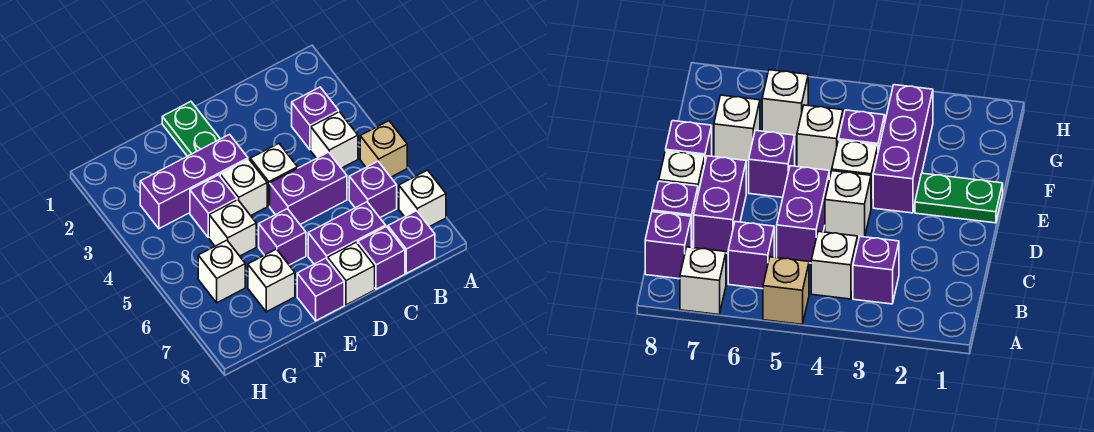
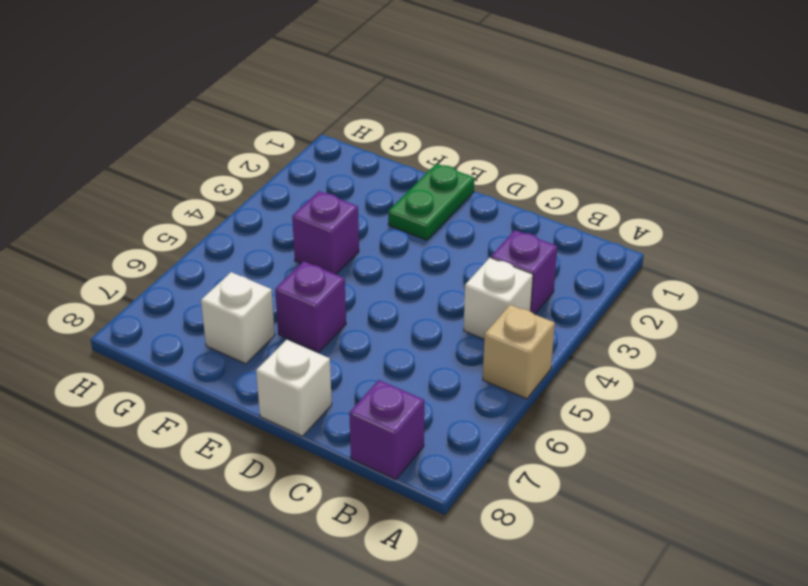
none -> white 1x1 brick [399,170,446,227]
none -> purple 1x1 brick [349,161,397,217]
none -> purple 1x2 brick [270,152,347,224]

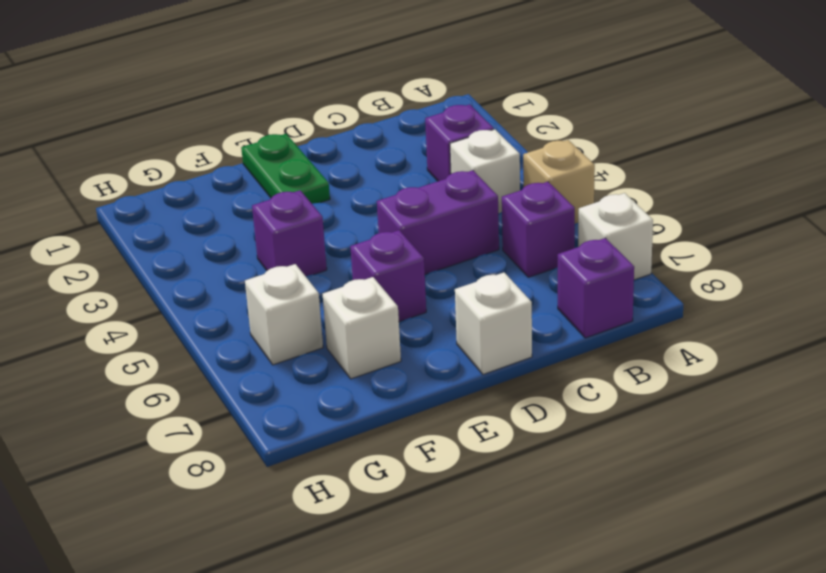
none -> purple 1x2 brick [308,202,386,264]
none -> purple 1x1 brick [358,227,405,289]
none -> white 1x1 brick [250,144,298,206]

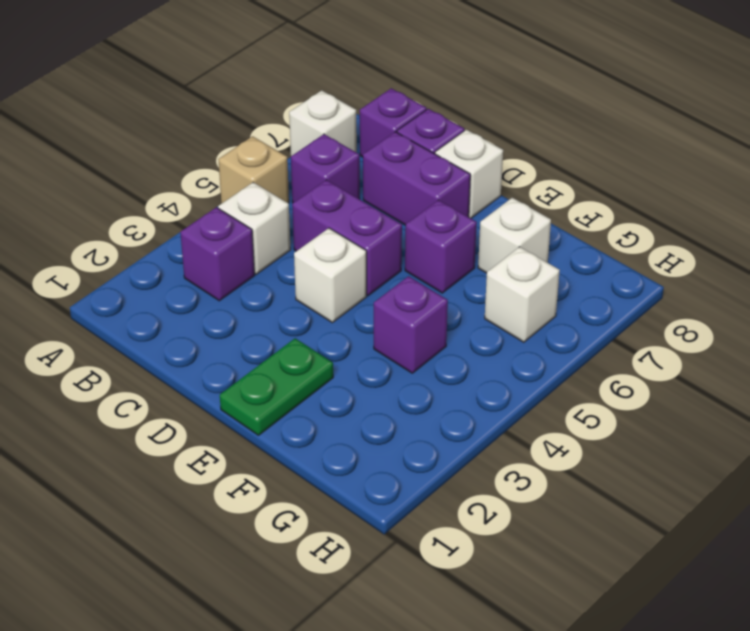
none -> purple 1x3 brick [140,134,248,229]
none -> white 1x1 brick [220,159,267,216]
none -> purple 1x1 brick [297,258,344,321]

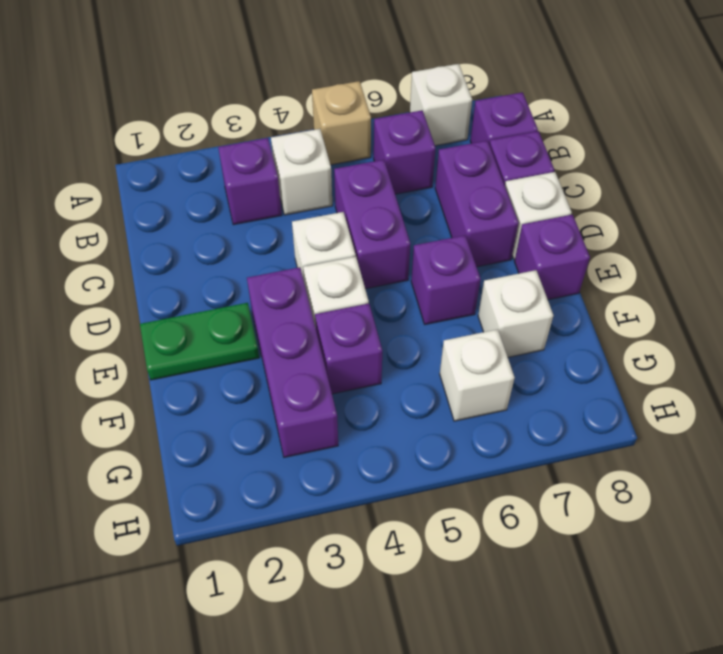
none -> white 1x1 brick [209,200,256,256]

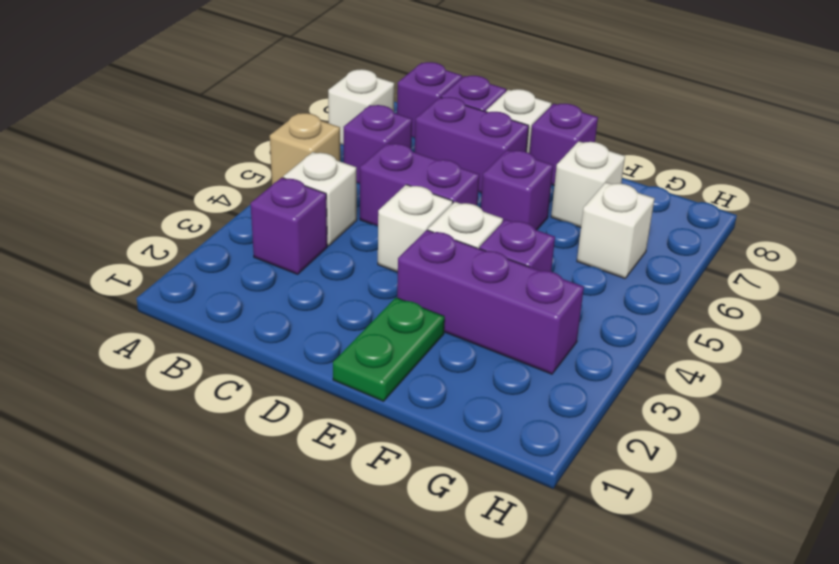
none -> white 1x1 brick [209,200,256,256]

